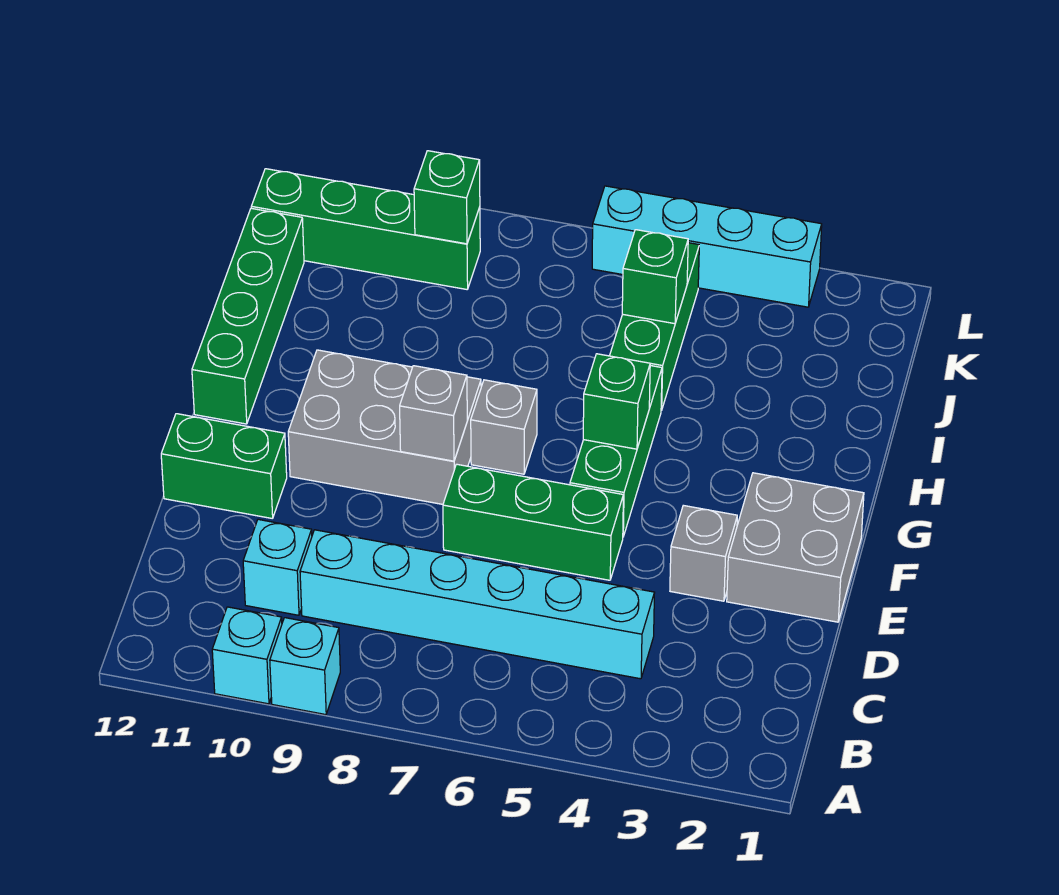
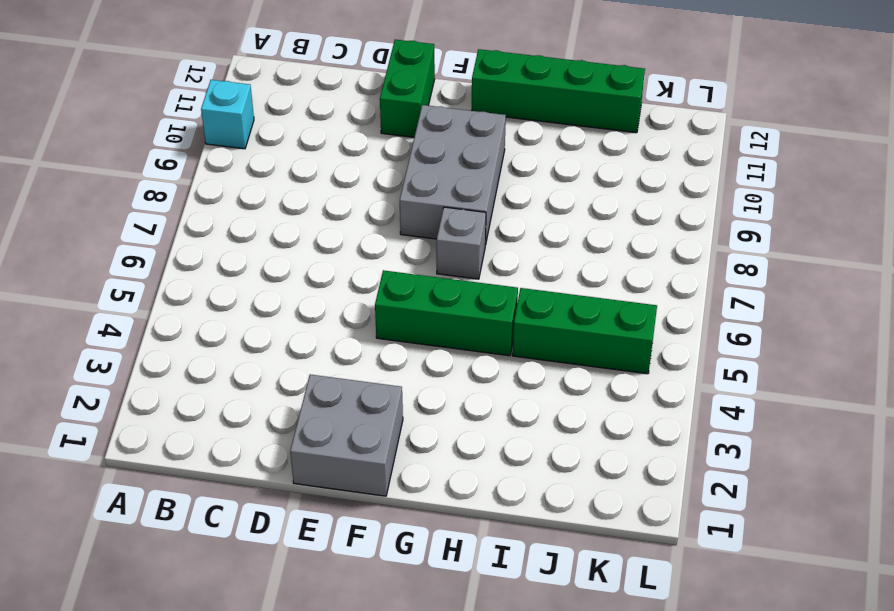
none -> cyan 1x1 brick [270,618,340,715]
none -> cyan 1x6 brick [300,530,655,679]
none -> cyan 1x1 brick [243,519,312,615]

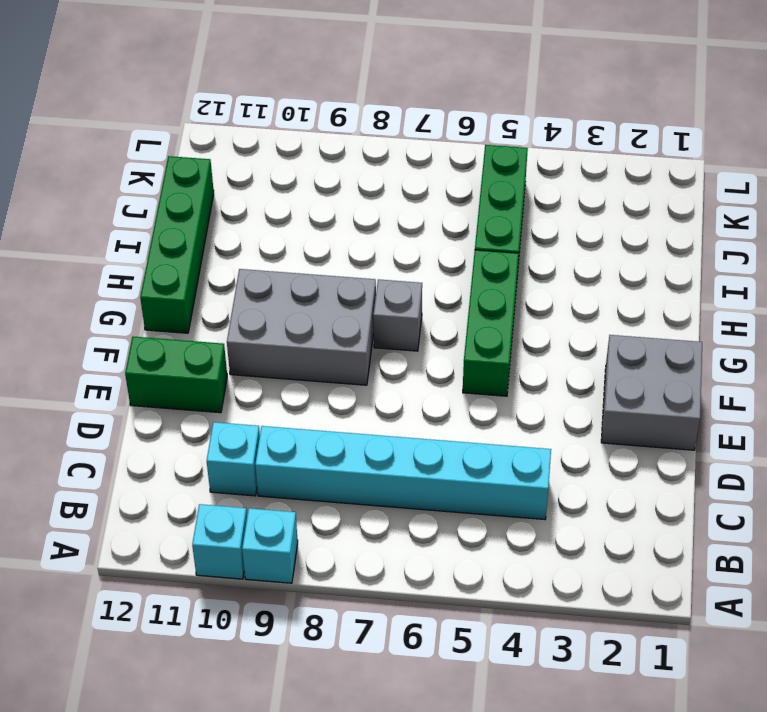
none -> grey 1x1 brick [670,505,737,601]
none -> green 1x3 brick [443,464,623,580]
none -> green 1x4 brick [251,169,480,289]

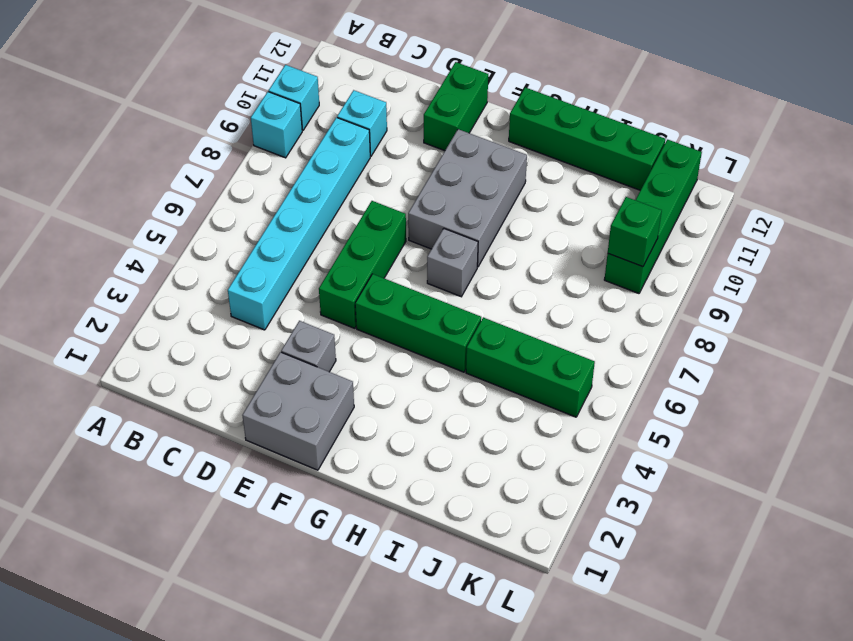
none -> cyan 1x4 brick [592,186,822,307]
none -> grey 1x1 brick [400,366,467,461]
none -> green 1x1 brick [583,354,650,449]

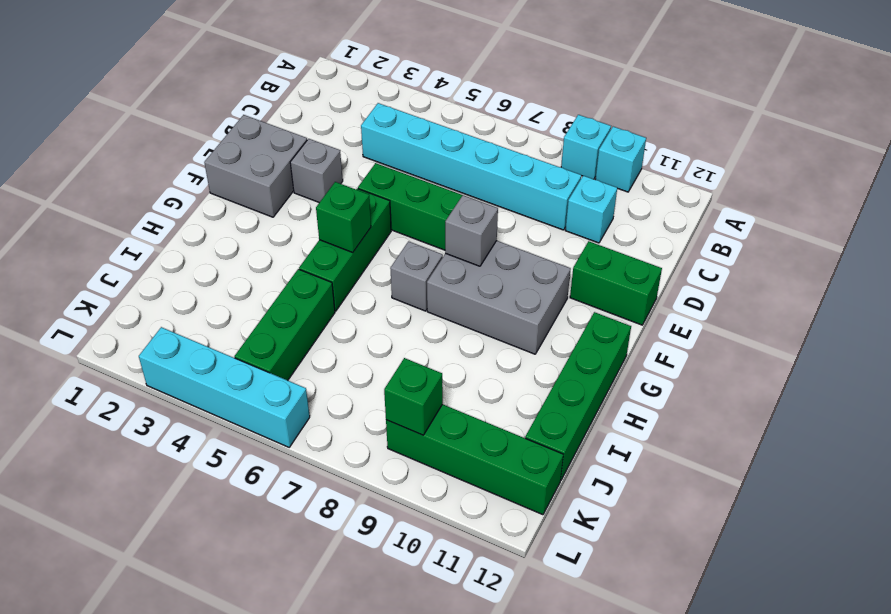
none -> green 1x1 brick [622,230,688,324]

